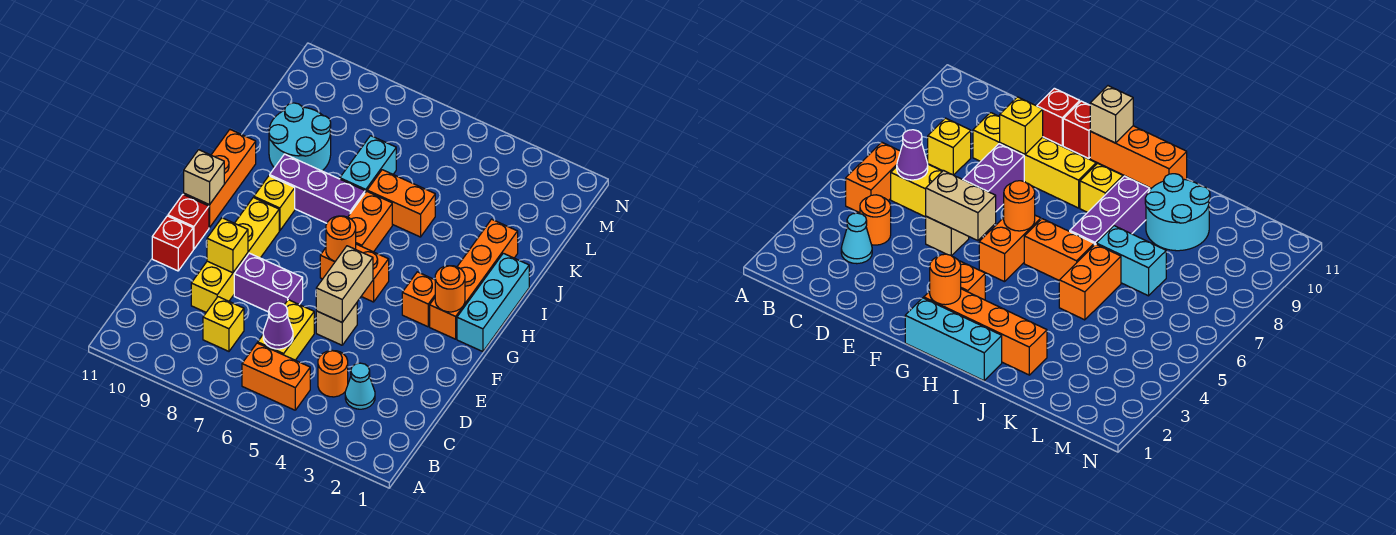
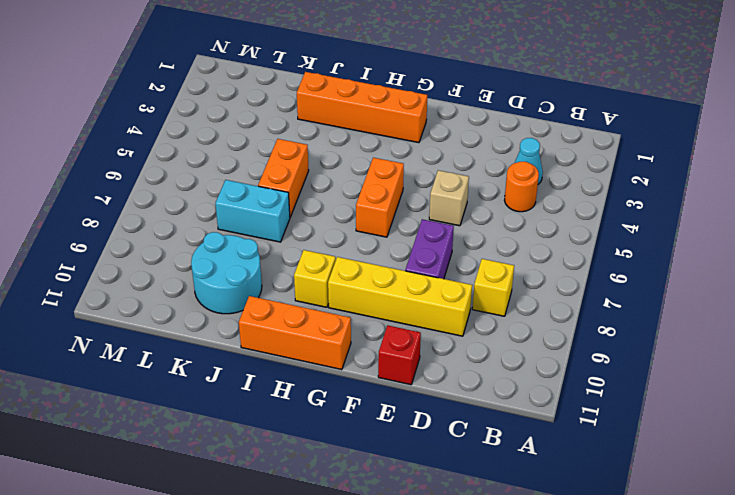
none -> orange 1x2 brick [242,343,310,410]
none -> yellow 1x2 brick [258,300,314,360]
none -> red 1x1 brick [168,194,209,249]

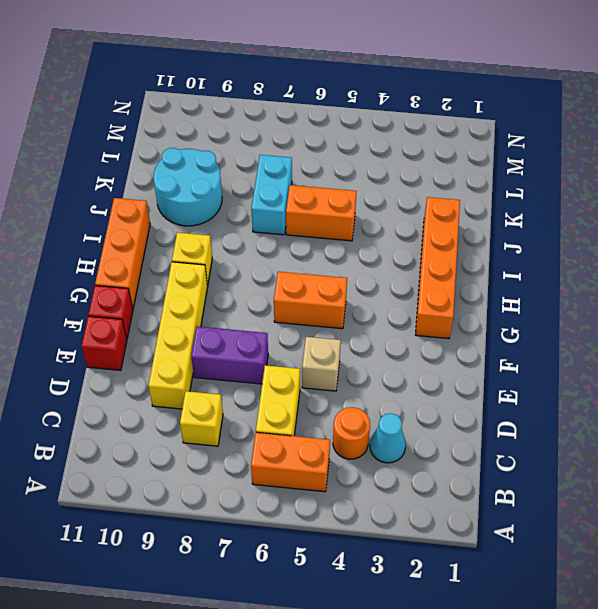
none -> cyan 1x3 brick [457,253,529,352]
none -> orange 1x1 brick [402,272,435,327]
none -> orange 1x2 brick [348,191,392,252]

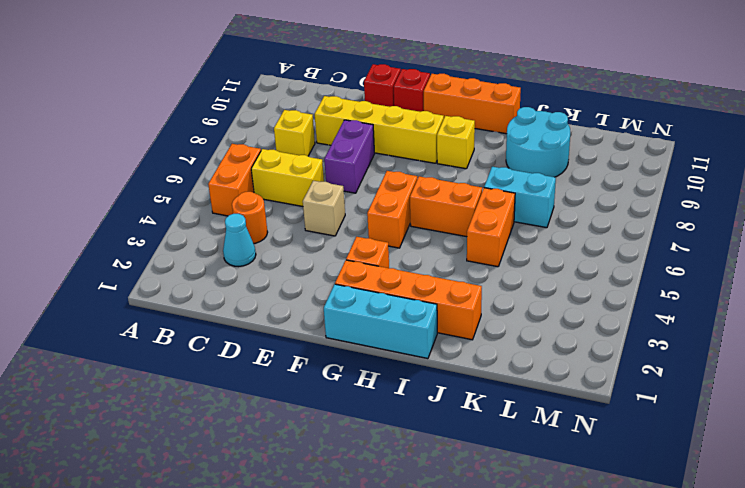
none -> purple 1x3 brick [270,154,365,223]
none -> purple 1x1 cone [263,303,293,349]
none -> tan 1x2 brick [316,246,373,322]

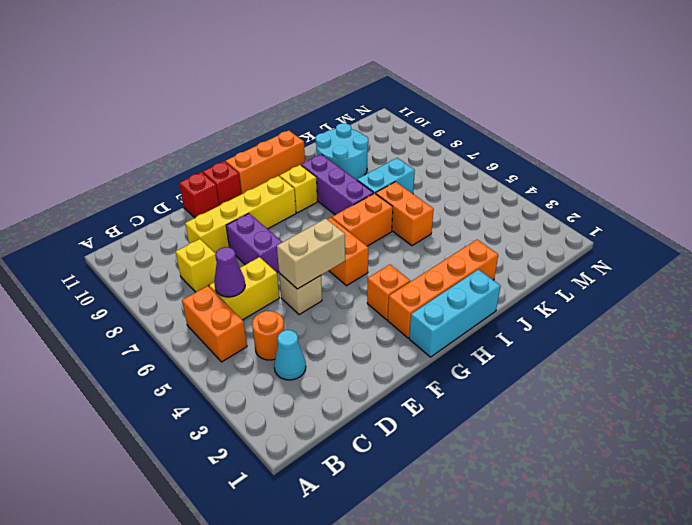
none -> yellow 1x1 brick [207,218,248,273]
none -> orange 1x1 round brick [435,266,465,312]
none -> orange 1x1 round brick [326,216,356,261]

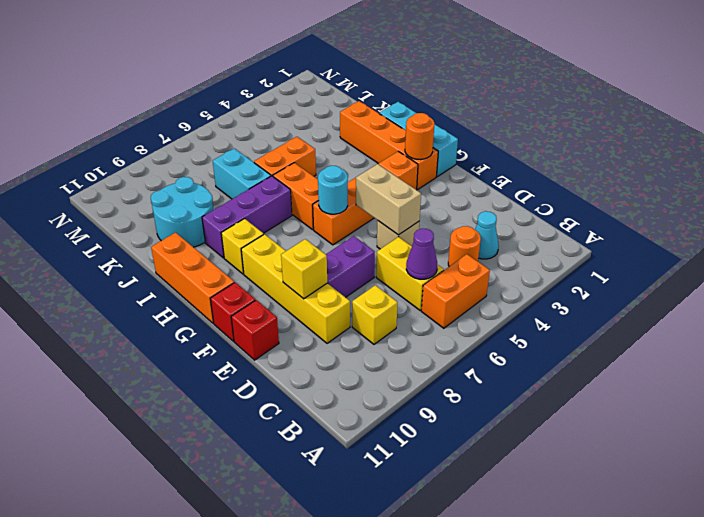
cyan 1x1 round brick [318,166,348,214] -> orange 1x1 round brick [326,216,356,261]
none -> tan 1x1 brick [184,150,224,205]

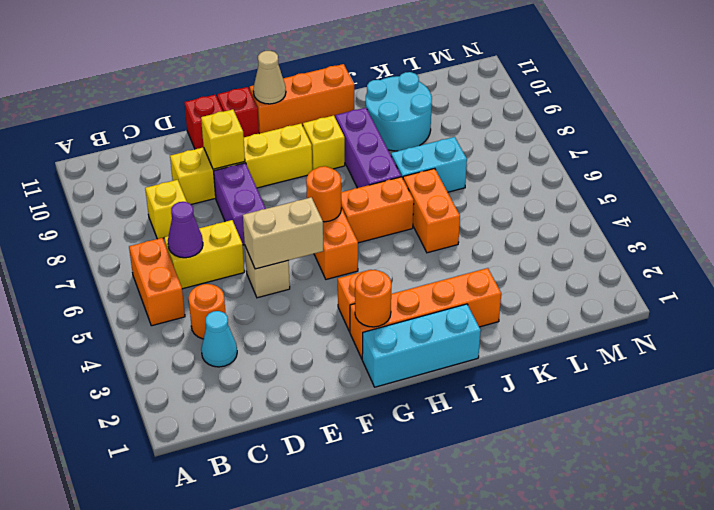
tan 1x1 cone [253,51,286,104] -> tan 1x1 brick [184,150,224,205]

